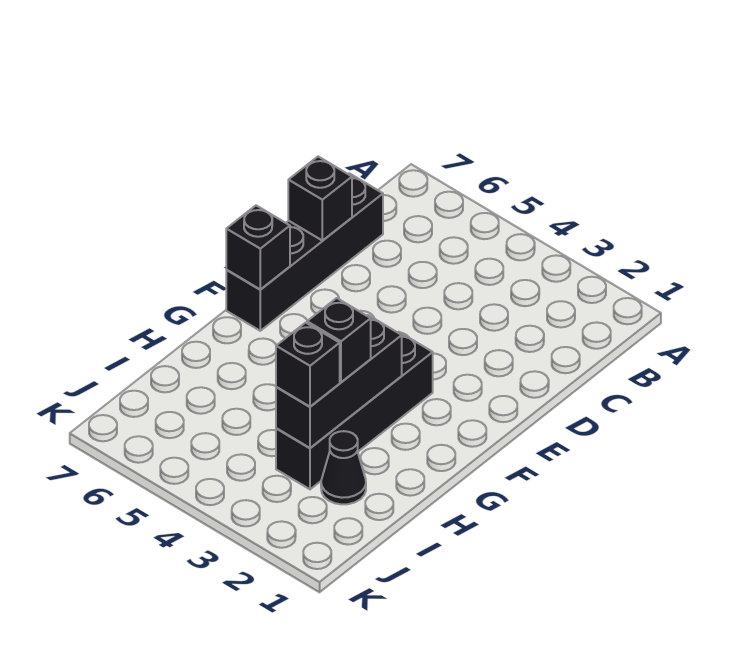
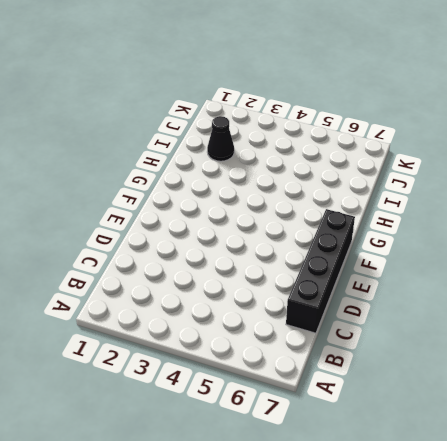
none -> black 1x4 brick [276,332,433,489]
none -> black 1x1 brick [288,157,352,241]

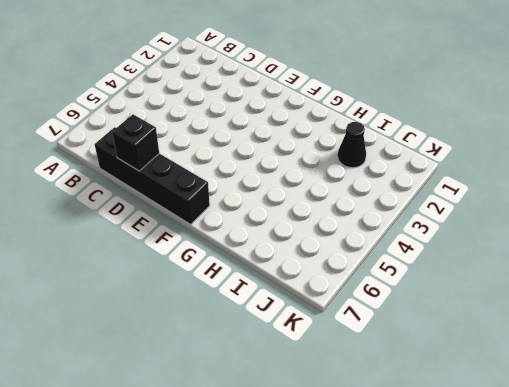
none -> black 1x4 brick [276,332,433,489]
none -> black 1x1 brick [226,206,290,290]

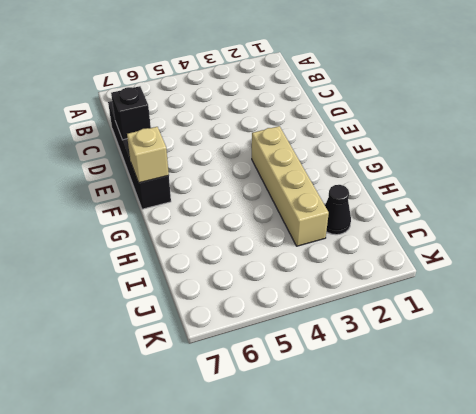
tan 1x4 brick [252,126,329,246] -> black 1x4 brick [276,332,433,489]
tan 1x1 brick [127,127,169,183] -> black 1x1 brick [226,206,290,290]
none -> black 1x3 brick [276,315,402,448]
none -> black 1x1 brick [307,298,371,382]

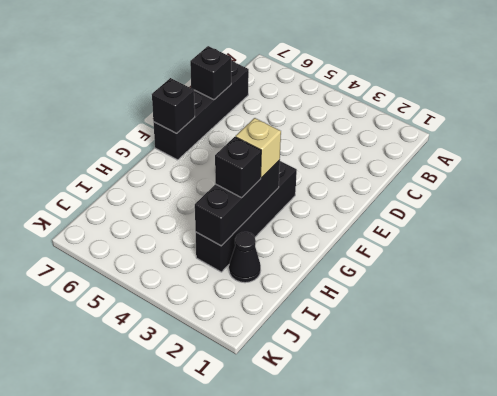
tan 1x1 brick [236,118,281,178] -> none
none -> black 1x1 brick [276,323,340,407]

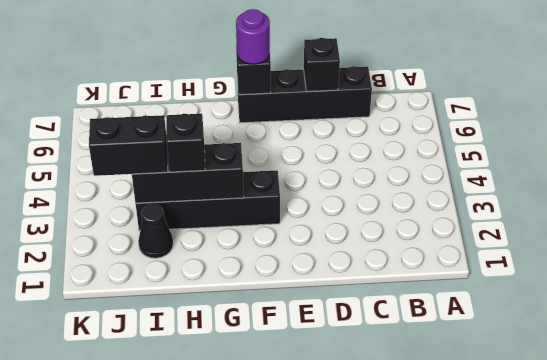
purple 1x1 round brick [236,9,270,64] -> none
black 1x2 brick [89,115,168,176] -> black 1x1 brick [276,323,340,407]

